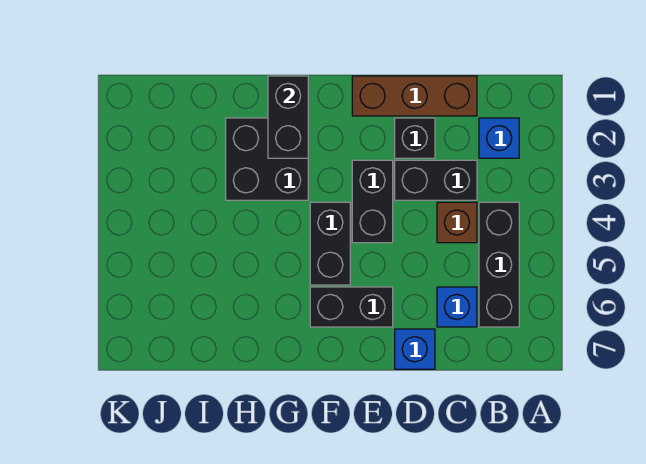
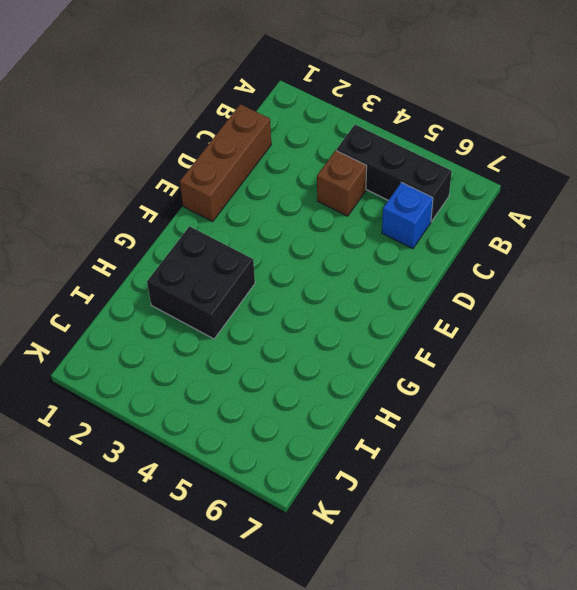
none -> blue 1x1 brick [479,118,519,158]
none -> black 1x2 brick [395,160,477,200]
none -> black 1x1 brick [395,118,435,158]

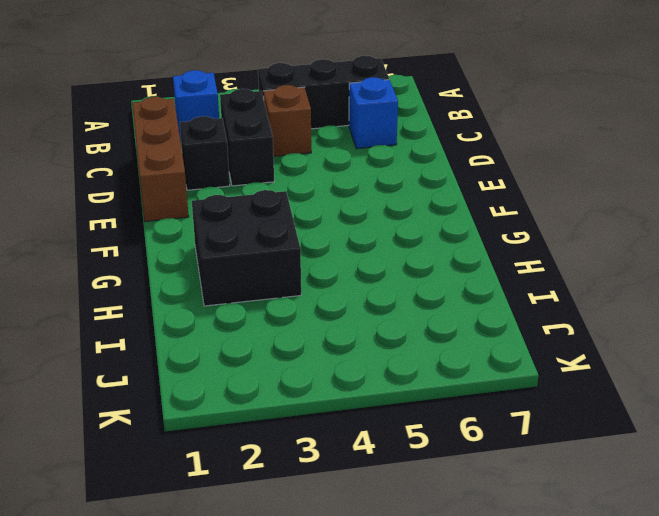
none -> blue 1x1 brick [395,329,435,369]
none -> black 1x2 brick [352,160,393,243]
none -> black 1x2 brick [310,287,393,327]

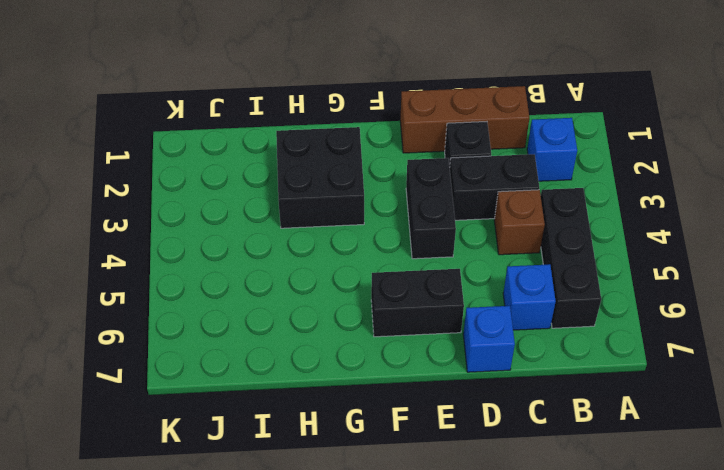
none -> black 1x2 brick [310,202,350,285]
none -> black 1x2 brick [268,76,308,158]

